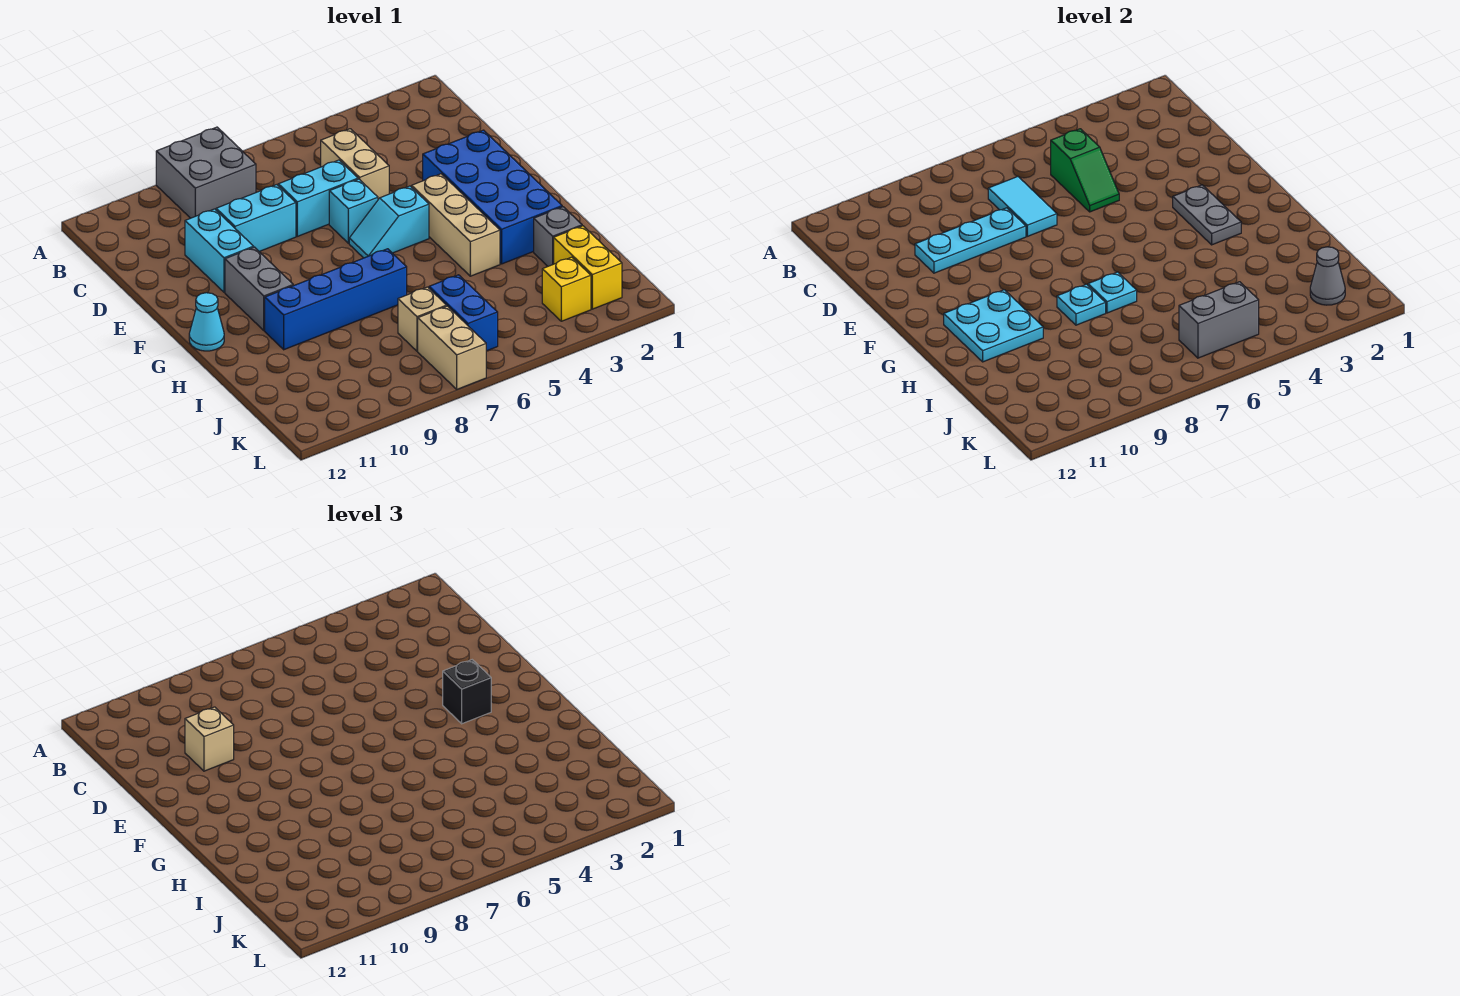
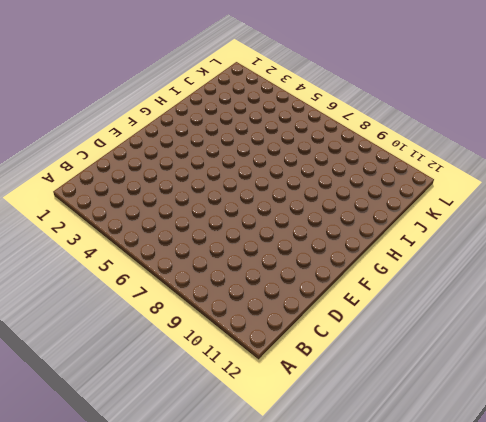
none -> grey 2x2 brick [156,127,256,218]
none -> tan 1x2 brick [321,129,389,199]
none -> cyan 1x2 brick [278,160,358,236]

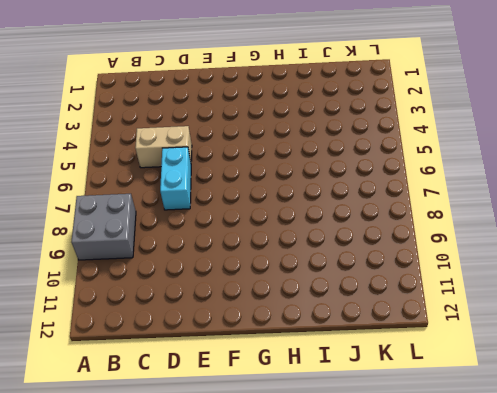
none -> cyan 1x2 brick [216,185,296,252]
none -> cyan 1x2 brick [185,209,254,292]
none -> blue 2x4 brick [423,130,562,264]

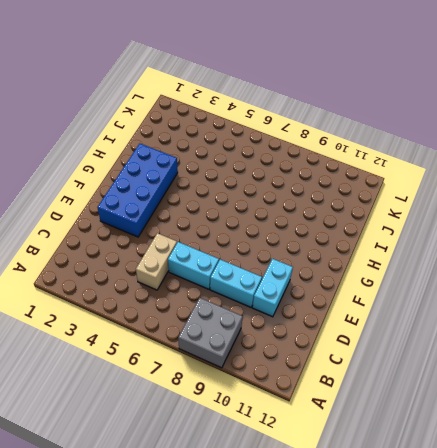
none -> cyan 1x1 brick [329,179,378,243]
none -> tan 1x3 brick [412,174,500,276]
none -> cyan 1x2 slope [349,186,429,258]

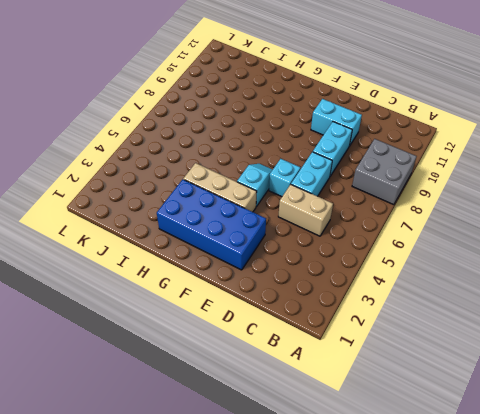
none -> grey 1x2 brick [225,247,293,330]
none -> cyan 1x1 cone [189,293,224,351]
none -> blue 1x4 brick [265,249,407,350]

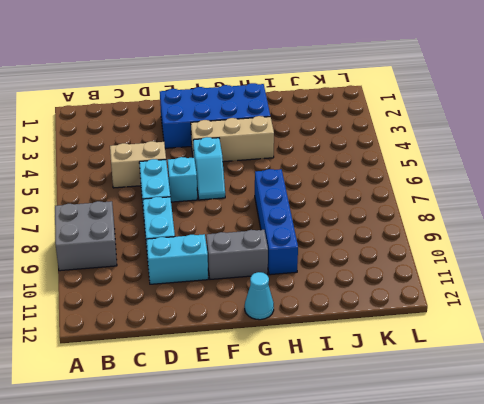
none -> grey 1x1 brick [534,207,582,266]
none -> yellow 1x2 brick [554,226,622,309]
none -> blue 1x2 brick [429,275,498,351]

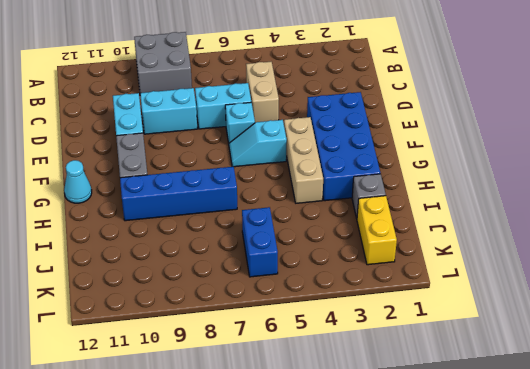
none -> tan 1x1 brick [398,287,447,351]
none -> yellow 1x1 brick [542,257,591,321]
none -> tan 1x2 brick [418,306,486,389]

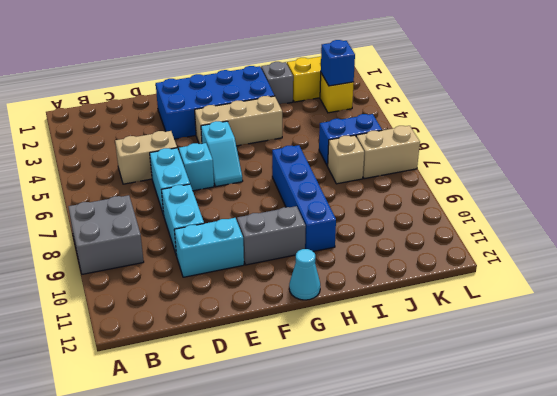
blue 1x1 brick [321,40,355,86] -> none
none -> green 1x2 slope [1051,129,1119,212]
none -> cyan 1x2 tile [988,176,1057,236]
none -> cyan 1x3 plate [915,208,1026,273]

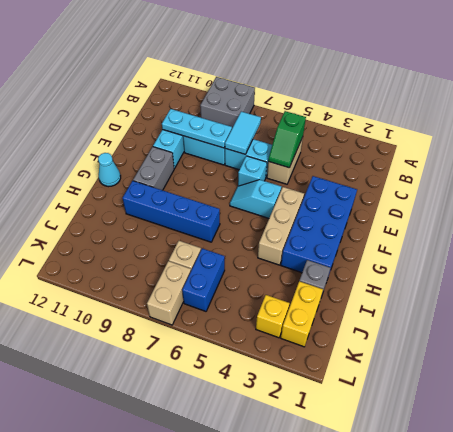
none -> grey 1x2 plate [1173,185,1241,245]
none -> cyan 2x2 plate [944,290,1043,362]
none -> cyan 1x1 plate [1088,272,1137,313]

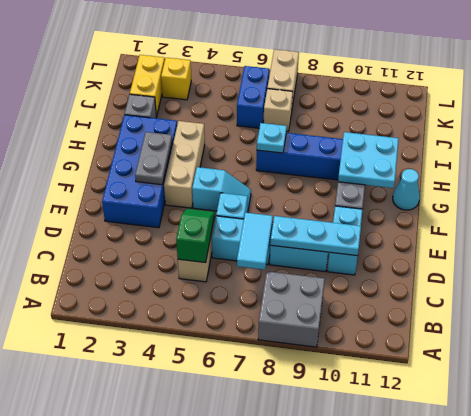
none -> cyan 1x1 plate [1057,284,1106,325]
none -> grey 1x1 cone [1310,247,1345,305]
none -> grey 1x2 brick [1179,282,1259,358]

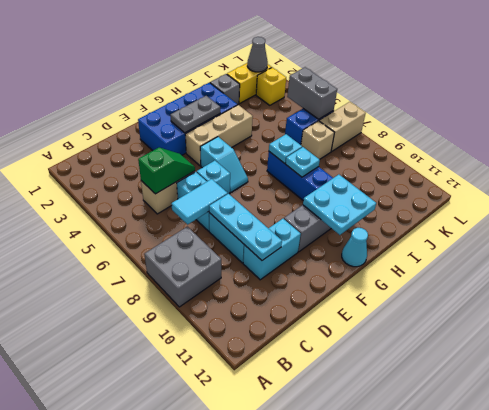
none -> tan 1x1 brick [185,707,234,771]
none -> black 1x1 brick [443,660,491,724]

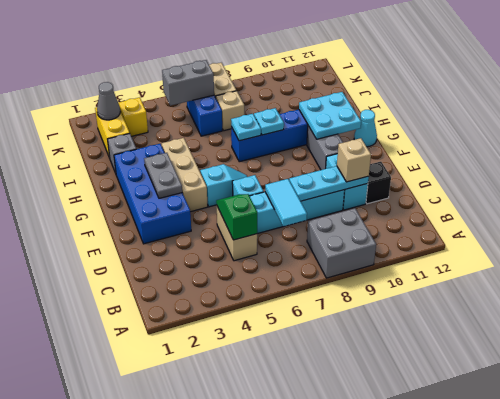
black 1x1 brick [366,162,391,204] -> black 1x1 brick moved to [443,660,491,724]

